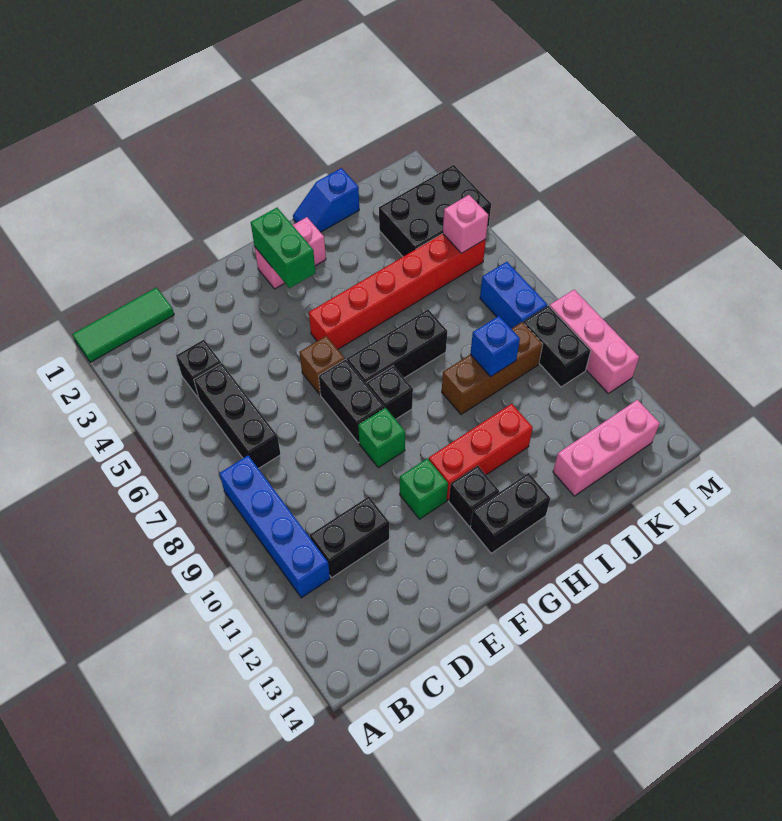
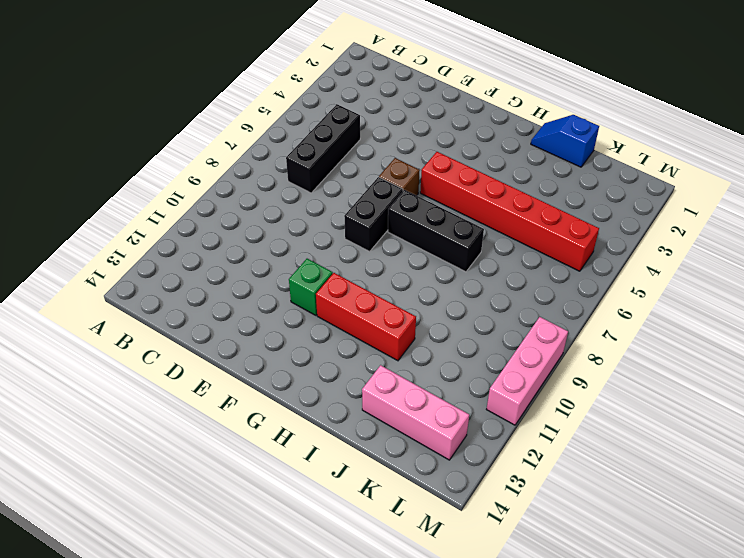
none -> green 1x3 tile [72,287,174,362]
none -> blue 1x4 brick [219,456,330,598]
none -> black 1x1 brick [176,340,221,398]

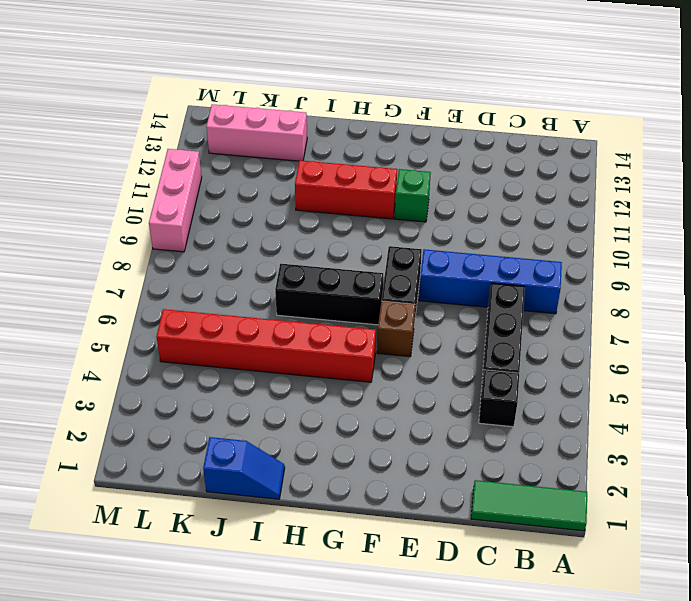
blue 1x4 brick [419,249,562,314] -> blue 1x4 brick turned to [219,456,330,598]
none -> black 1x2 brick [310,496,389,577]
none -> green 1x1 brick [358,408,405,468]
none -> pink 1x2 brick [255,217,326,289]

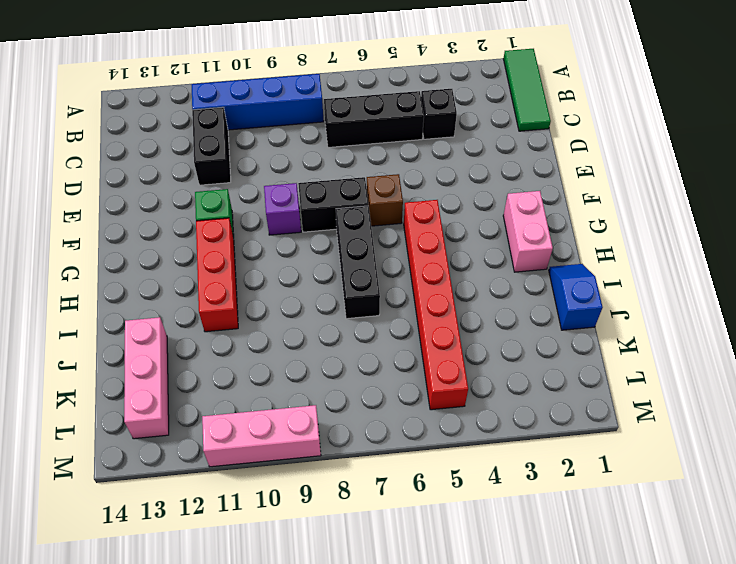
purple 1x1 brick [264,183,301,235] -> green 1x1 brick [358,408,405,468]
none -> black 1x1 brick [367,366,413,419]
none -> black 1x1 brick [449,466,499,526]
none -> black 1x2 brick [470,473,550,553]

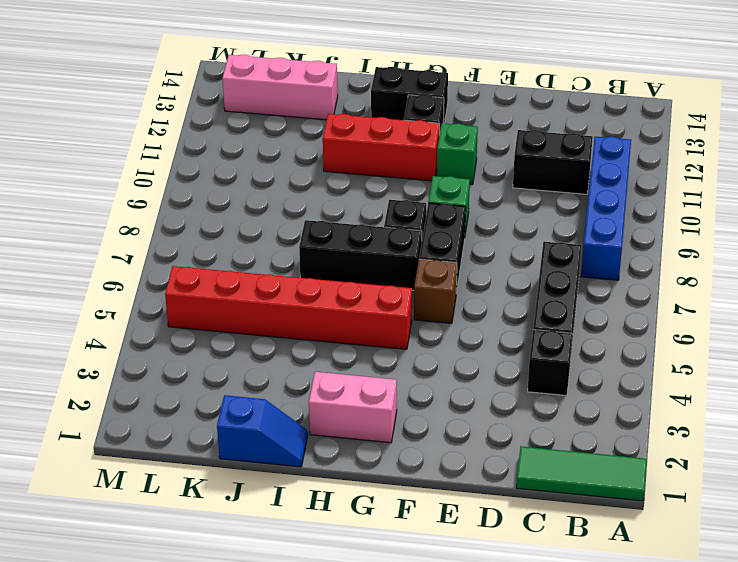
none -> brown 1x3 brick [442,322,543,414]
none -> black 2x3 brick [379,165,491,257]
none -> blue 1x2 brick [480,262,547,329]

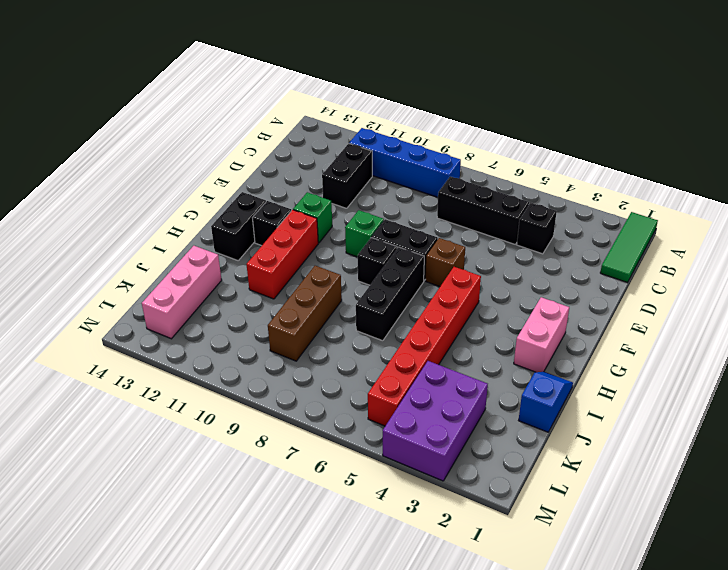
purple 2x3 brick [383,361,488,481] -> black 2x3 brick [379,165,491,257]
none -> blue 1x2 brick [480,262,547,329]
none -> black 1x2 brick [523,306,591,387]
none -> pink 1x3 brick [550,290,639,393]

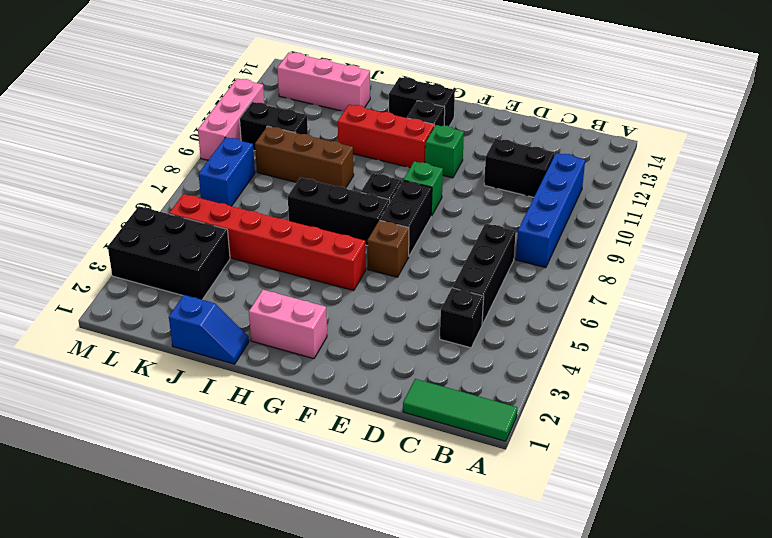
black 1x2 brick [240,102,308,151] -> black 1x2 brick turned to [523,306,591,387]
none -> green 1x2 brick [251,208,315,288]
none -> blue 1x1 brick [470,316,520,377]
none -> pink 1x1 brick [443,195,488,253]

